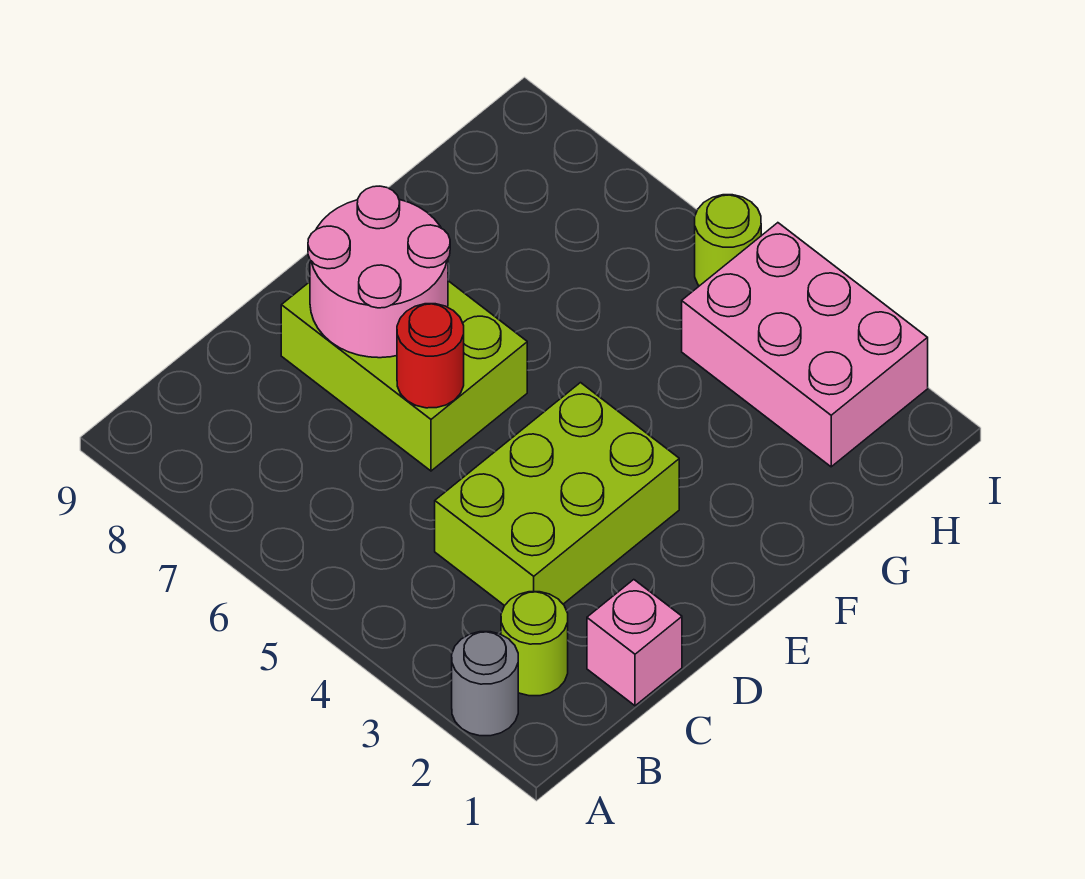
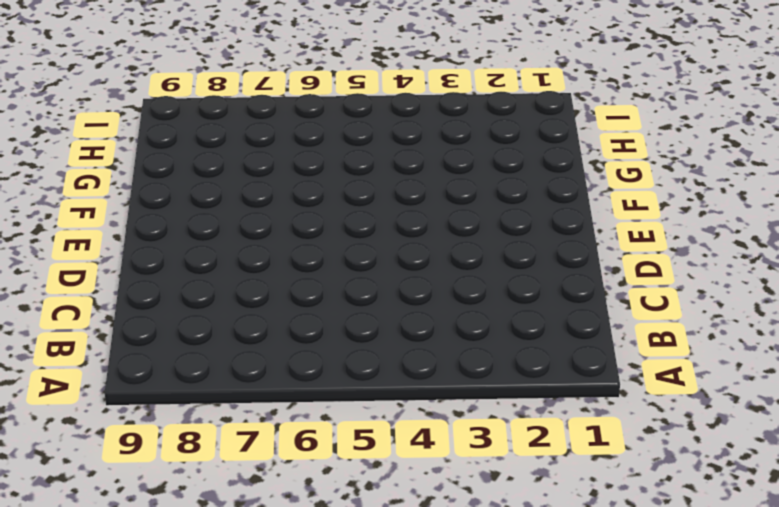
none -> grey 1x1 round brick [452,632,518,736]
none -> lime 1x1 round brick [501,592,568,696]

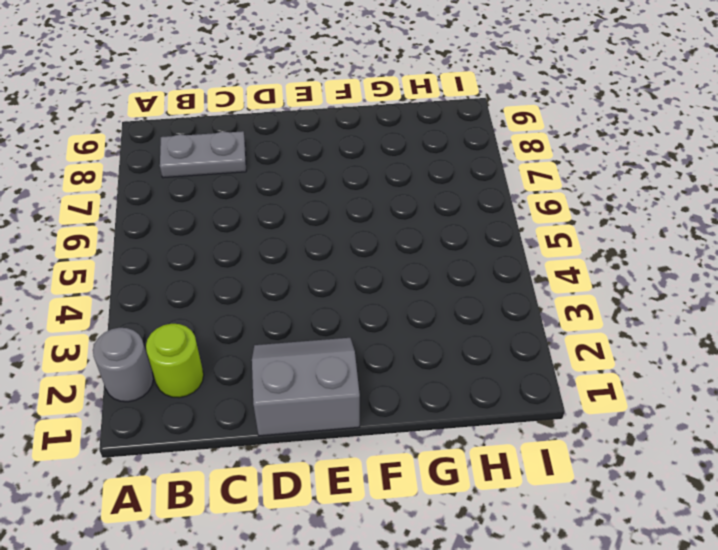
grey 1x2 plate [160,131,246,178] -> none
grey 2x2 slope [252,338,360,436] -> none
none -> pink 1x1 brick [587,580,682,706]
none -> lime 2x3 brick [435,383,679,606]

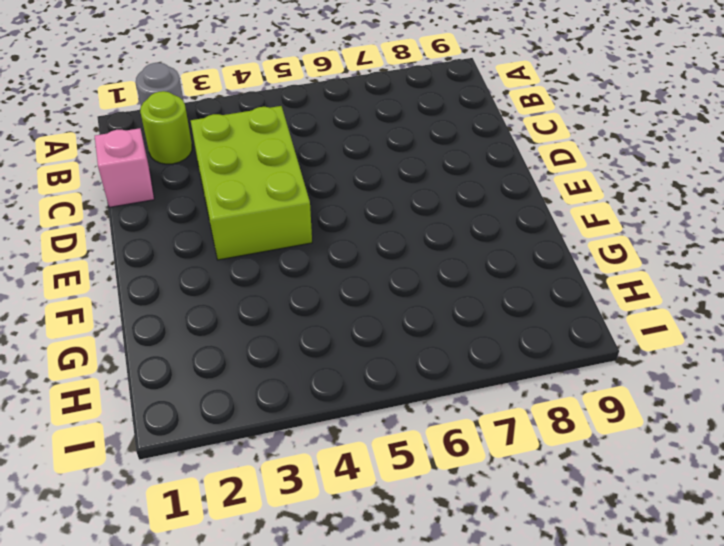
none -> lime 2x3 brick [281,281,527,471]
none -> pink 2x3 brick [682,223,928,467]

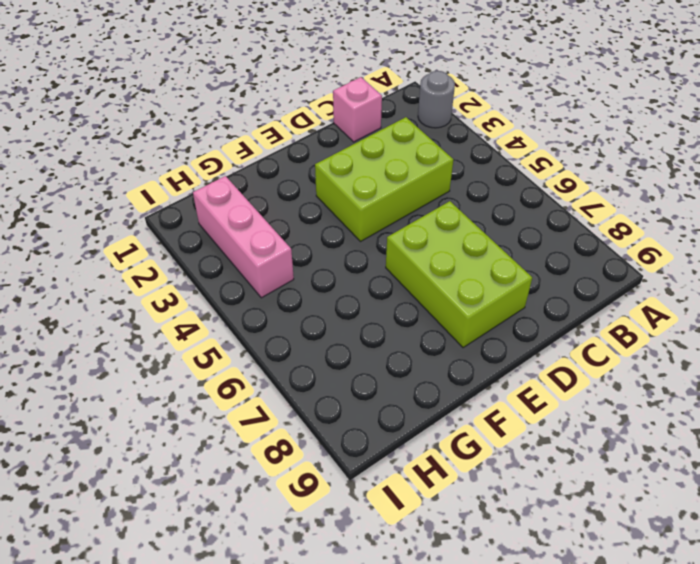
pink 1x3 brick [193,176,294,298] -> pink 2x3 brick [682,223,928,467]
none -> lime 1x1 round brick [501,592,568,696]
none -> lime 1x1 round brick [695,195,761,286]

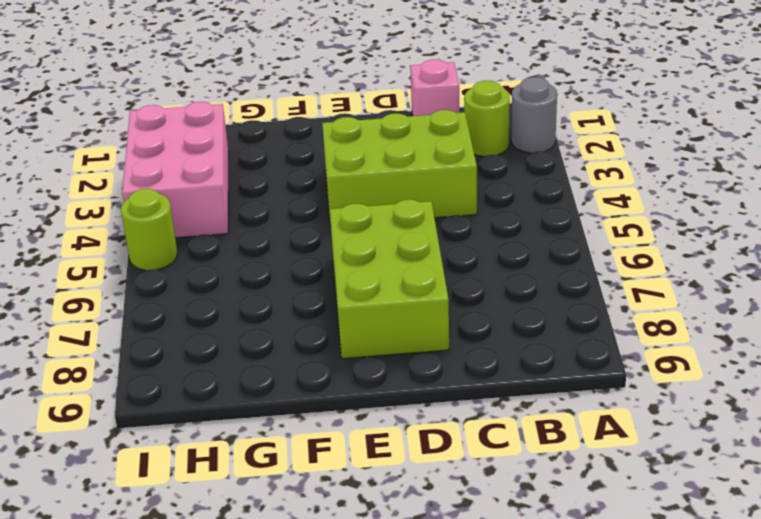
none -> red 1x1 round brick [397,304,464,408]
none -> pink 2x2 round brick [308,186,450,358]

